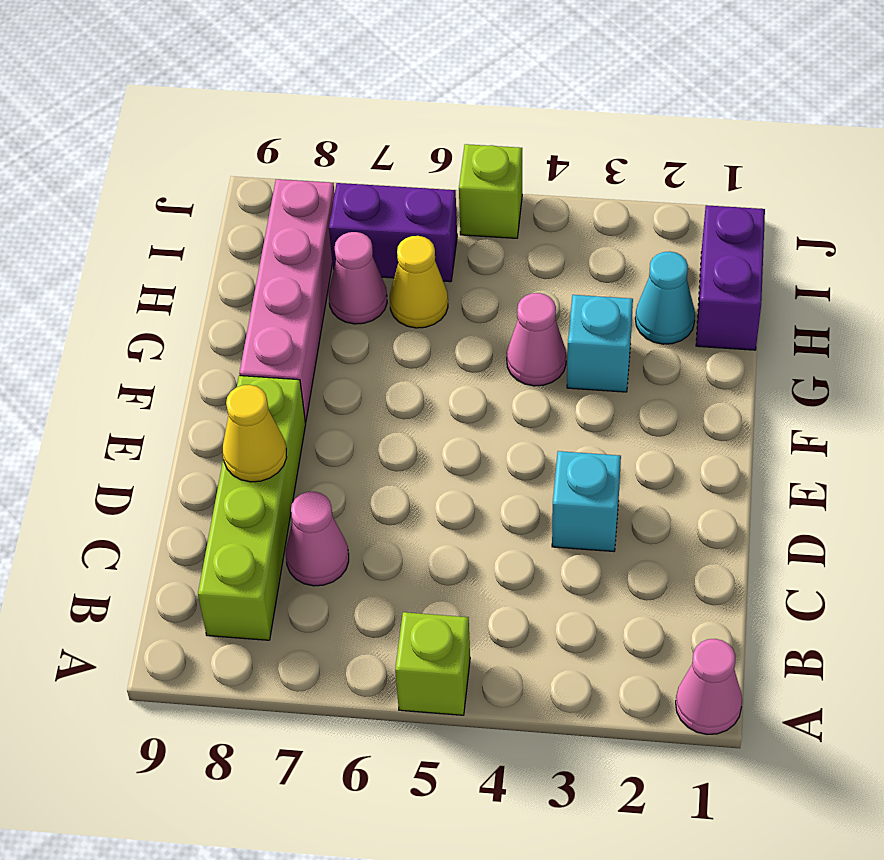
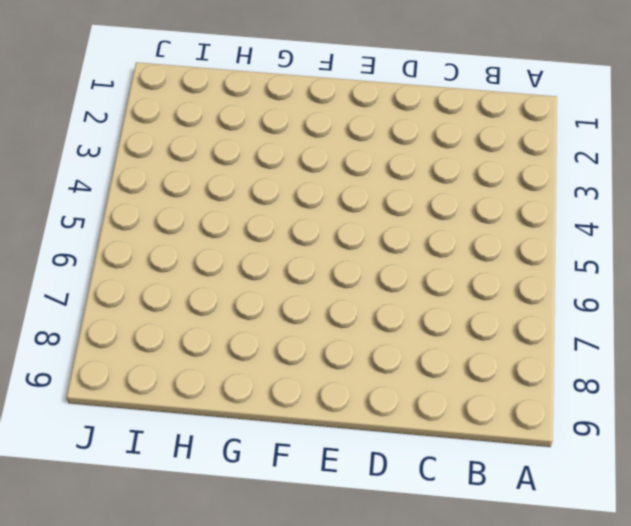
none -> pink 1x1 cone [676,639,742,734]
none -> lime 1x1 brick [395,612,470,715]
none -> lime 1x4 brick [198,376,306,640]

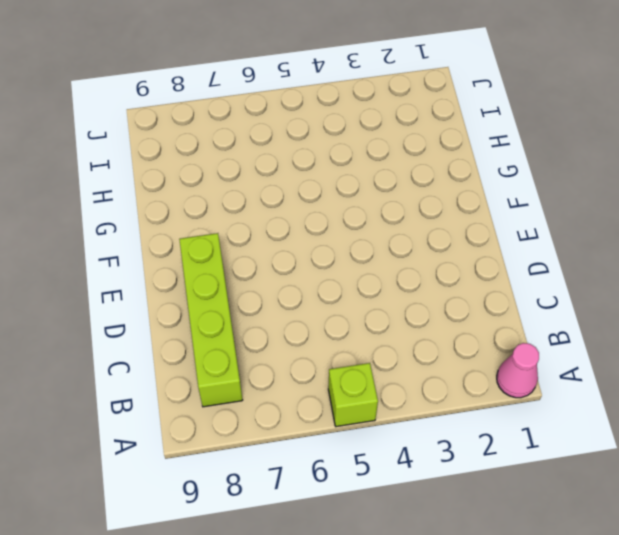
none -> pink 1x1 cone [286,492,349,586]
none -> cyan 1x1 brick [552,451,621,551]
none -> pink 1x4 brick [239,179,335,422]

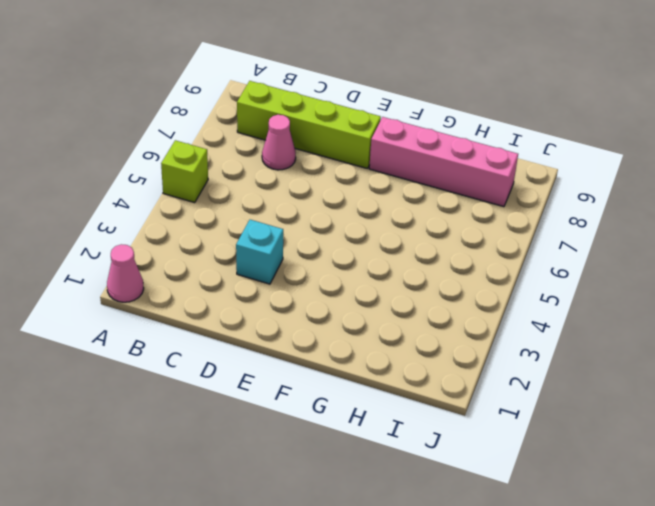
none -> cyan 1x1 brick [567,295,633,392]
none -> pink 1x1 cone [507,293,566,386]
none -> purple 1x2 brick [696,205,765,350]

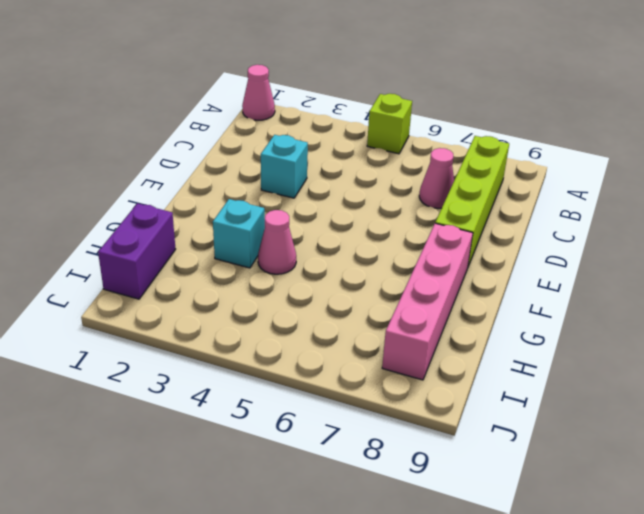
none -> cyan 1x1 cone [635,251,695,344]
none -> yellow 1x1 cone [390,236,448,328]
none -> pink 1x1 cone [329,232,387,324]

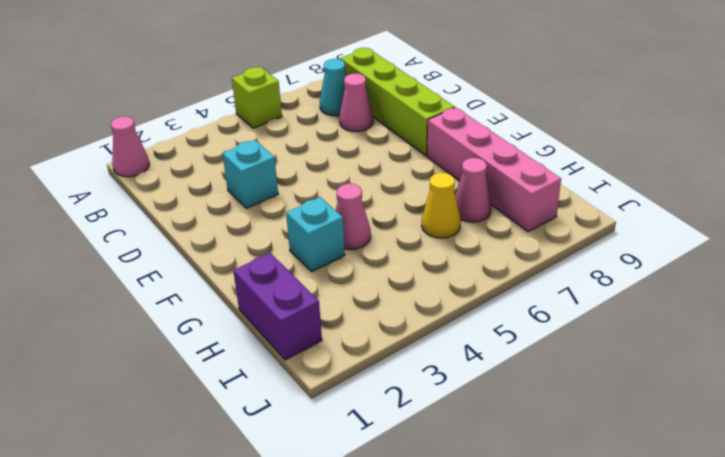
cyan 1x1 cone [320,59,346,116] -> cyan 1x1 cone moved to [635,251,695,344]
none -> purple 1x2 brick [329,183,457,282]
none -> lime 1x1 brick [459,144,522,238]
none -> yellow 1x1 cone [223,385,287,482]

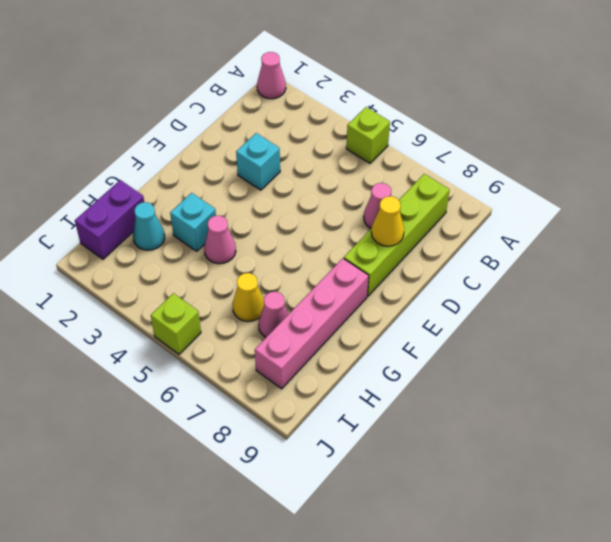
none -> purple 1x2 brick [329,183,457,282]

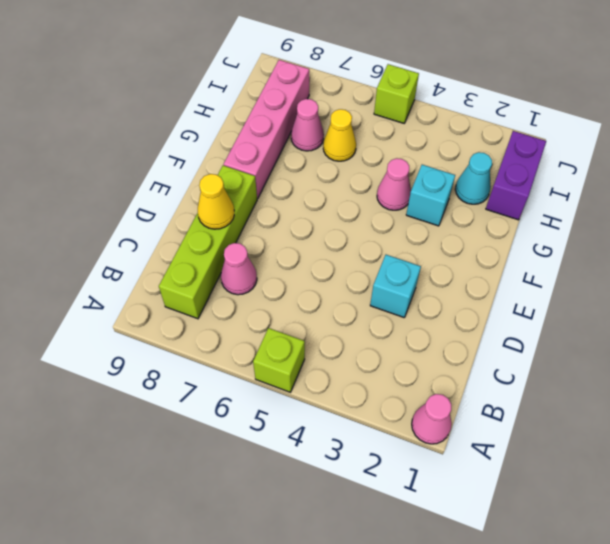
none -> purple 1x2 brick [329,183,457,282]

